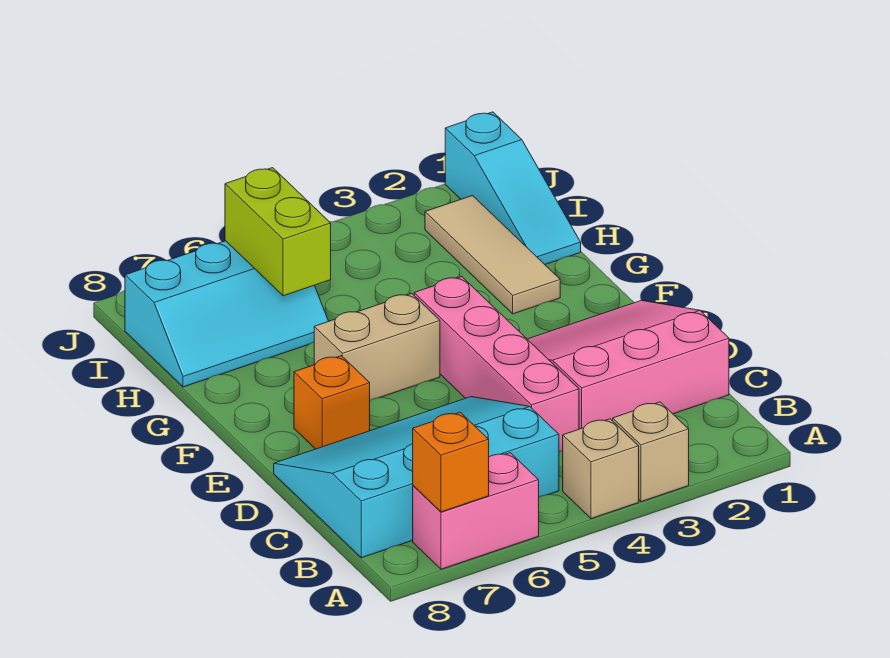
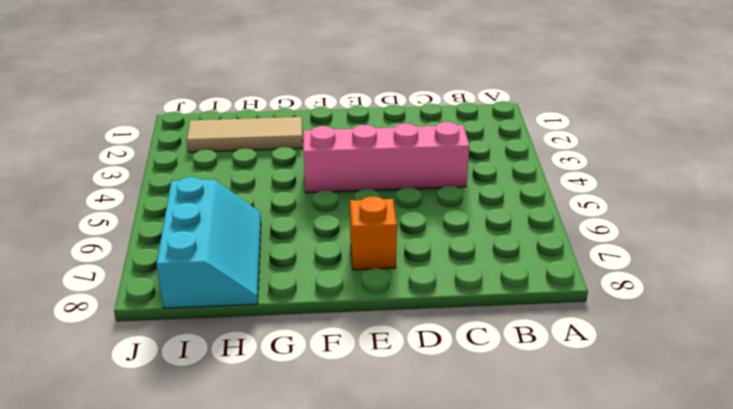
none -> tan 1x1 brick [613,402,689,502]
none -> tan 1x1 brick [563,419,639,519]
none -> pink 1x2 brick [413,453,539,569]

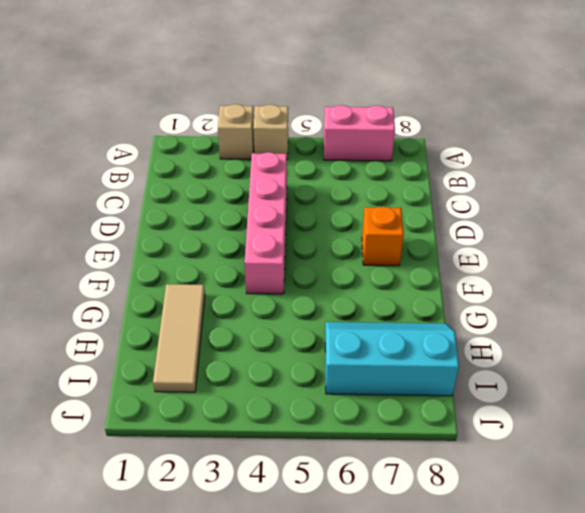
none -> cyan 3x4 slope [274,397,559,558]
none -> pink 3x3 slope [528,300,729,429]
none -> tan 1x2 brick [314,293,440,400]

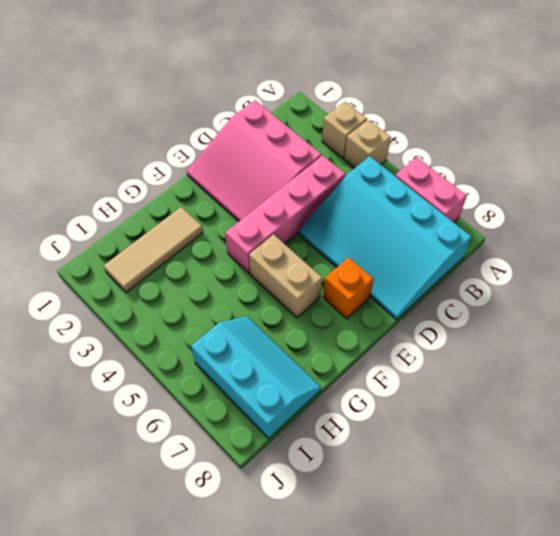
none -> cyan 1x3 slope [445,112,581,264]
none -> orange 1x1 brick [413,412,489,512]
none -> lime 1x2 brick [225,168,331,296]

